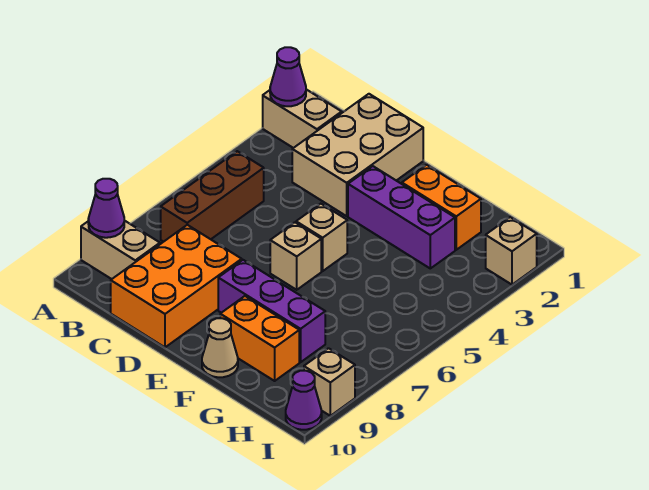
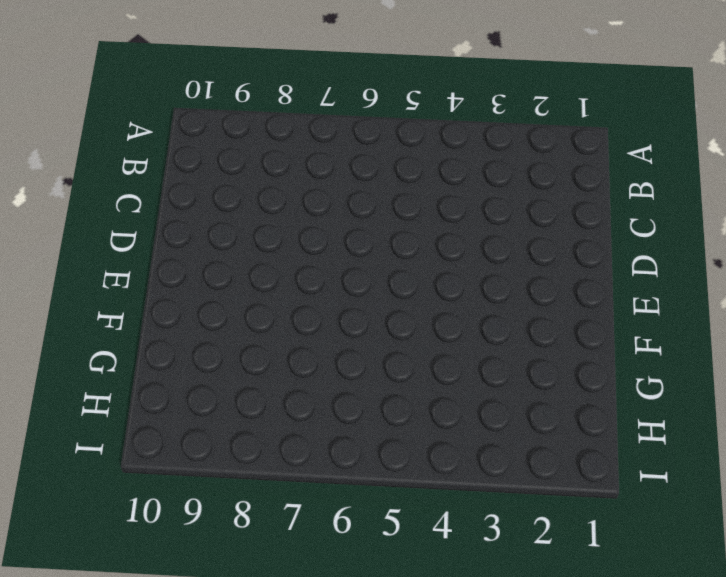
none -> tan 1x2 brick [263,89,342,148]
none -> tan 1x2 brick [81,220,160,279]
none -> brown 1x3 brick [161,151,264,242]

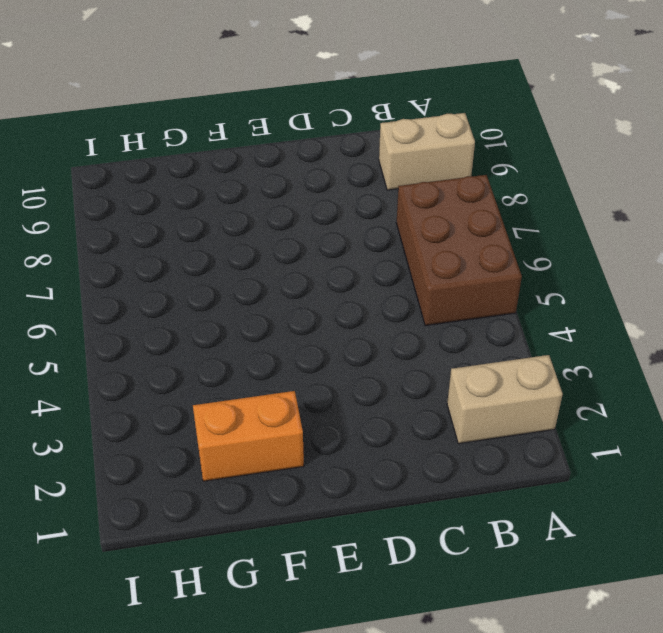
brown 2x3 brick [396,175,522,326] -> brown 1x3 brick [161,151,264,242]
none -> tan 2x3 brick [292,94,423,216]
none -> orange 2x3 brick [111,225,242,347]
none -> purple 1x3 brick [348,166,455,268]

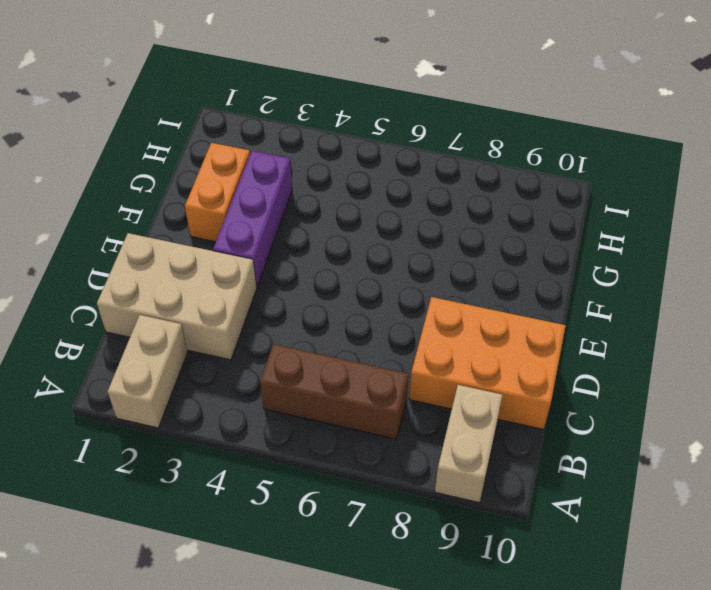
none -> tan 1x1 brick [296,204,347,271]
none -> tan 1x1 brick [270,222,321,290]
none -> purple 1x3 brick [218,260,325,362]

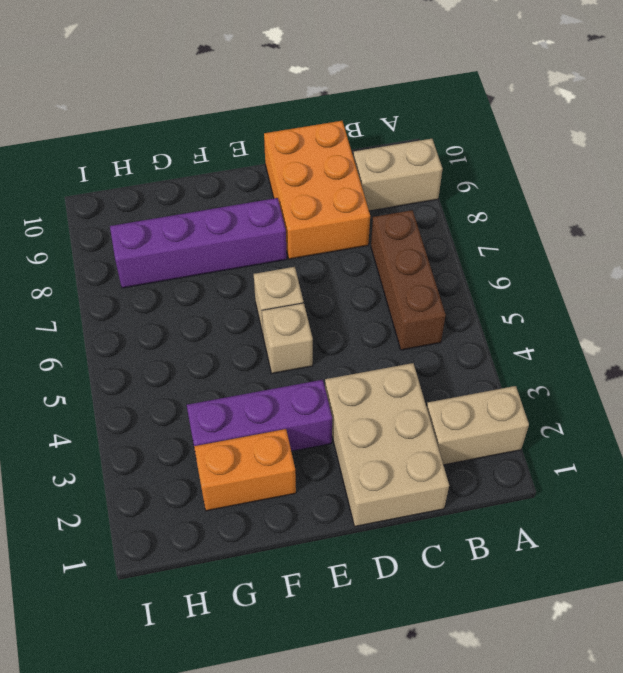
purple 1x4 brick [110,198,287,288] -> purple 1x3 brick [218,260,325,362]
none -> orange 1x2 brick [220,296,299,381]
none -> tan 1x1 cone [202,318,238,377]
none -> tan 1x1 brick [486,217,537,285]

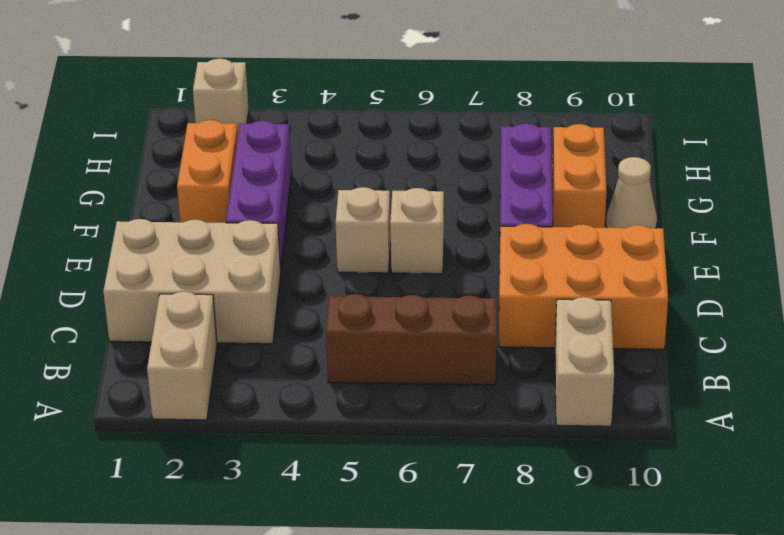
none -> tan 1x1 brick [304,348,355,416]
none -> purple 1x1 cone [286,371,322,430]
none -> purple 1x1 cone [270,47,306,106]

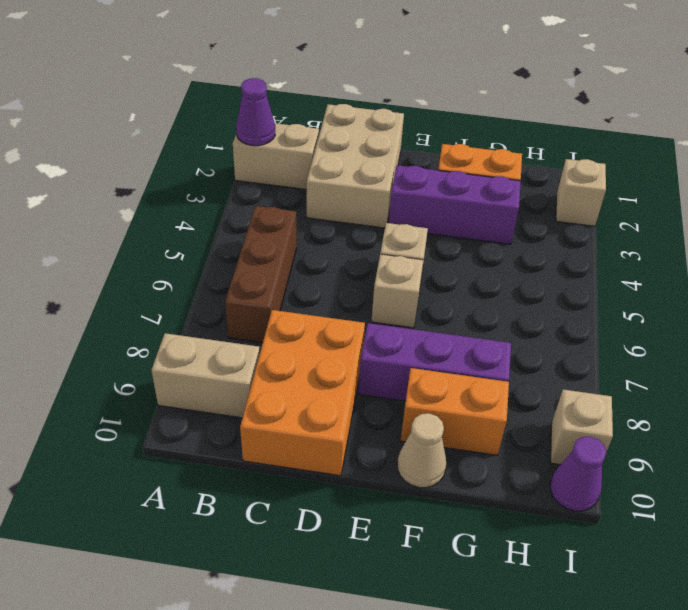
none -> purple 1x1 cone [88,179,124,238]

